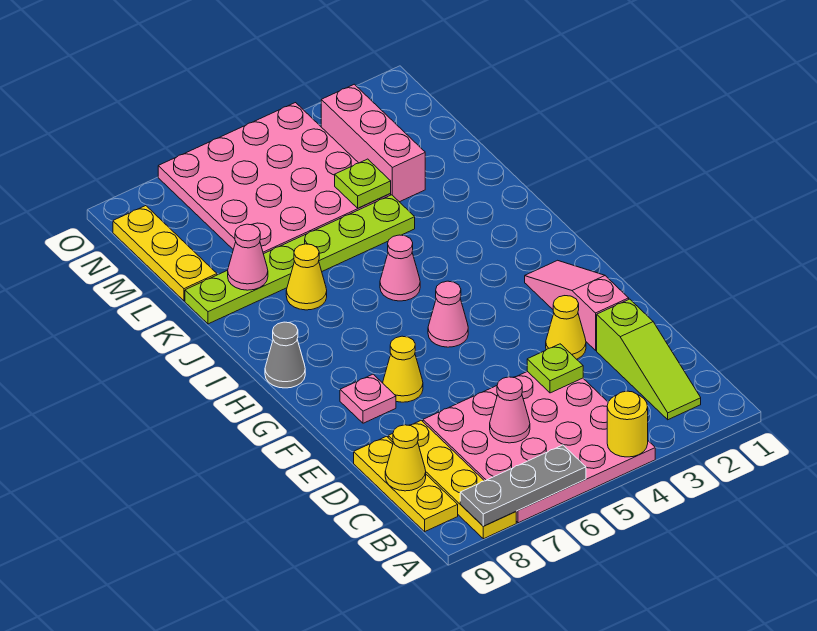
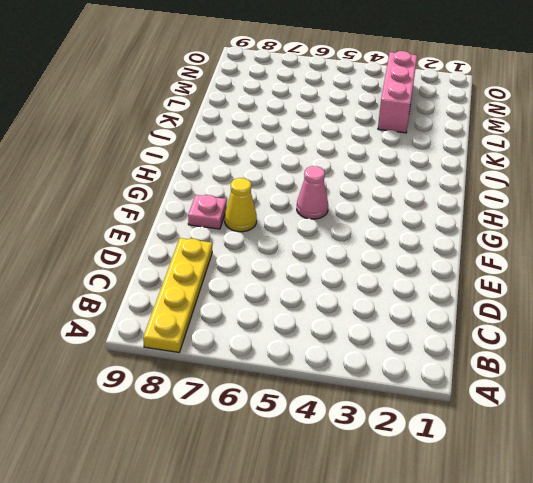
none -> pink 4x4 plate [423,371,655,523]
none -> lime 1x3 slope [597,299,701,420]
none -> yellow 1x3 plate [354,436,458,532]

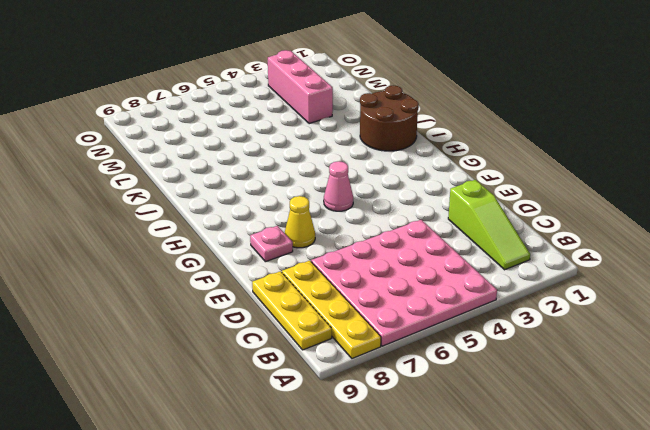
brown 2x2 round brick [360,85,419,151] -> none
none -> pink 1x3 slope [525,260,629,350]
none -> yellow 1x1 cone [546,296,586,359]
none -> grey 1x1 cone [265,322,305,388]

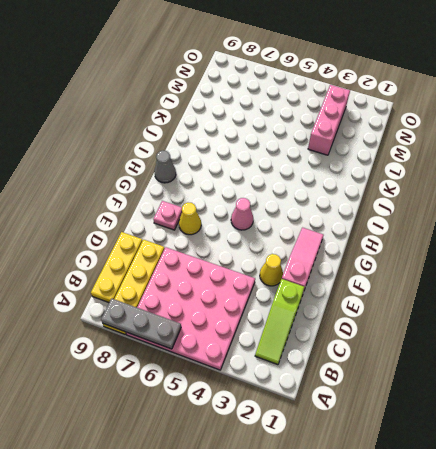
none -> pink 1x1 cone [380,235,420,301]
none -> yellow 1x1 cone [286,244,327,310]
none -> lime 1x6 plate [185,195,415,324]

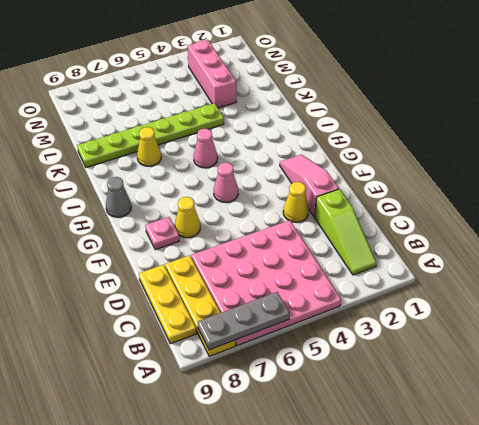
none -> pink 4x4 plate [158,103,391,254]
none -> yellow 1x3 plate [113,206,217,301]
none -> yellow 1x1 round brick [607,391,648,457]

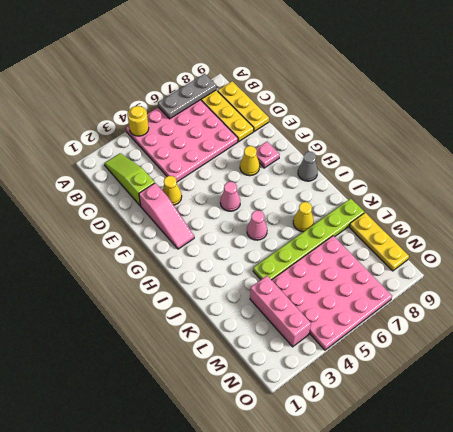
none -> pink 1x1 cone [490,377,530,443]
none -> yellow 1x1 cone [385,425,426,491]
none -> lime 1x1 plate [527,344,583,393]

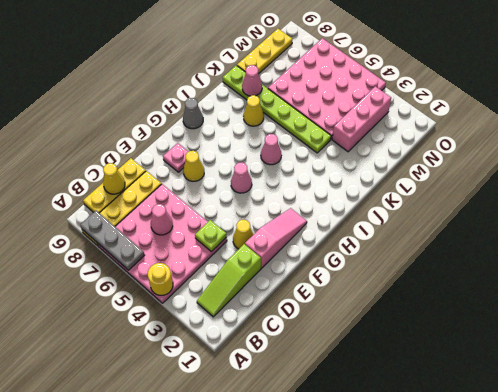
none -> lime 1x1 plate [335,159,391,208]

